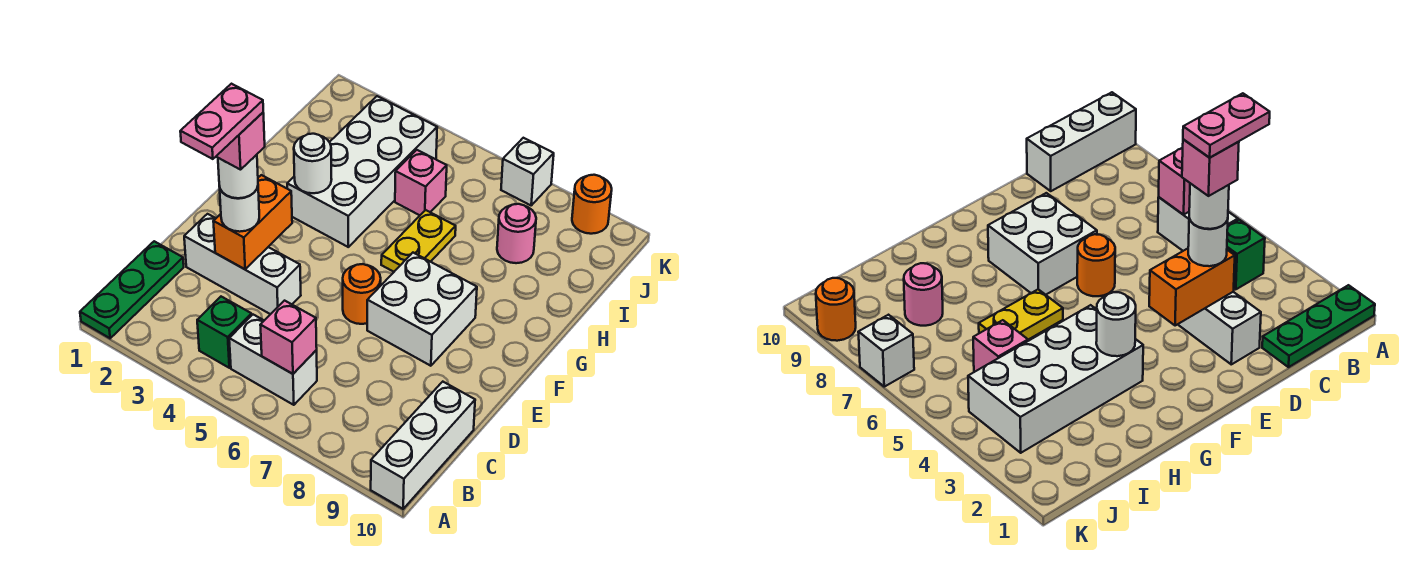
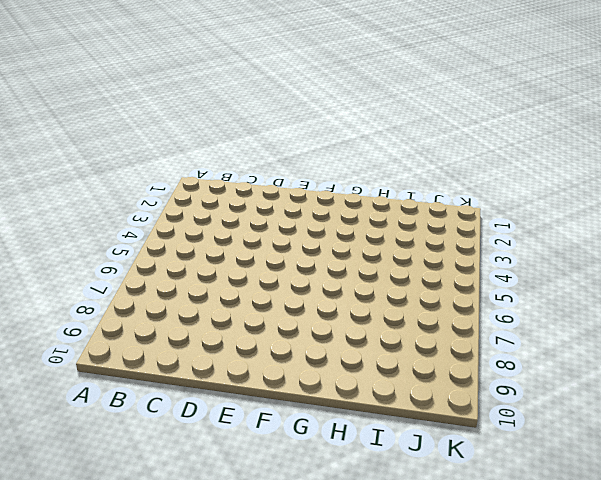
none -> green 1x3 plate [80,241,184,338]
none -> white 1x3 brick [371,382,475,509]
none -> green 1x1 brick [197,297,252,368]

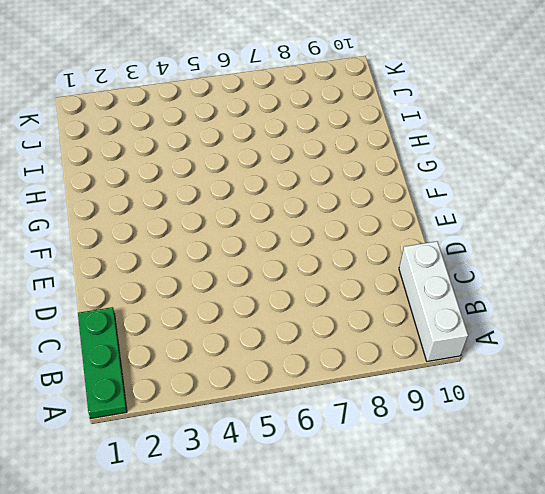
none -> green 1x1 brick [197,297,252,368]
none -> white 1x2 brick [229,315,317,405]
none -> white 1x3 brick [184,214,301,314]

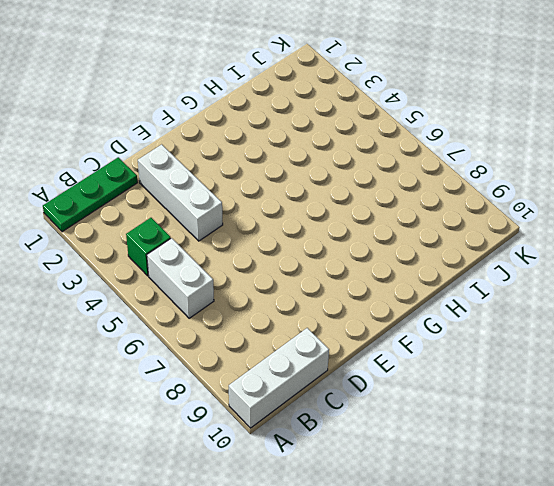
none -> orange 1x1 round brick [343,264,381,324]
none -> white 2x2 brick [367,253,477,366]
none -> white 2x4 brick [287,96,437,247]

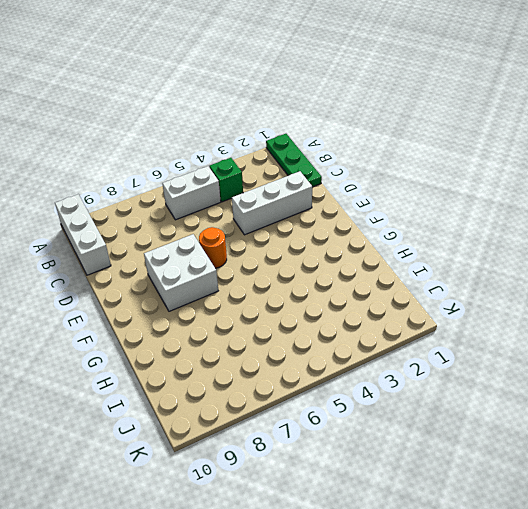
none -> white 2x4 brick [287,96,437,247]
none -> yellow 1x2 plate [381,210,456,272]
none -> pink 1x1 brick [395,150,447,215]

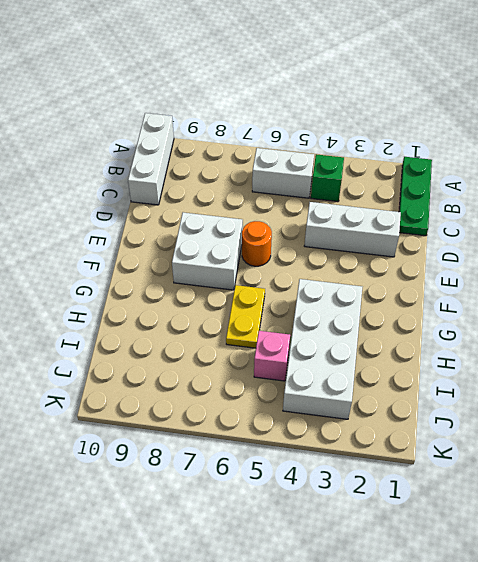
none -> pink 1x1 round brick [497,204,536,263]
none -> white 1x1 brick [501,138,554,205]
none -> orange 1x1 round brick [572,175,612,234]

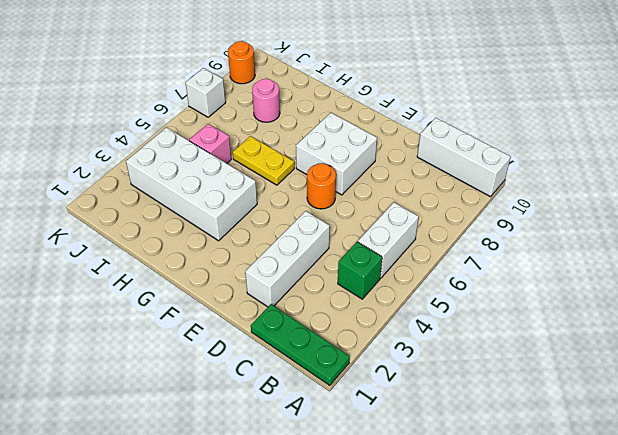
none -> pink 1x1 brick [260,301,317,374]
none -> orange 1x2 brick [213,175,292,269]
none -> white 1x1 round brick [294,134,332,193]

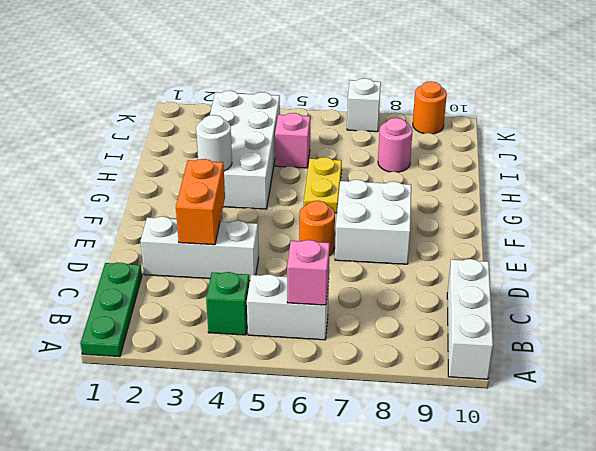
none -> white 1x1 round brick [219,186,259,232]
none -> white 1x1 round brick [218,155,258,198]
none -> pink 1x1 brick [216,113,265,170]

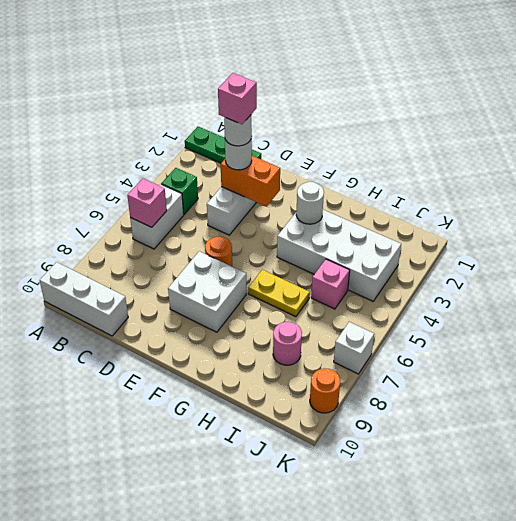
none -> pink 1x2 plate [180,84,263,159]

